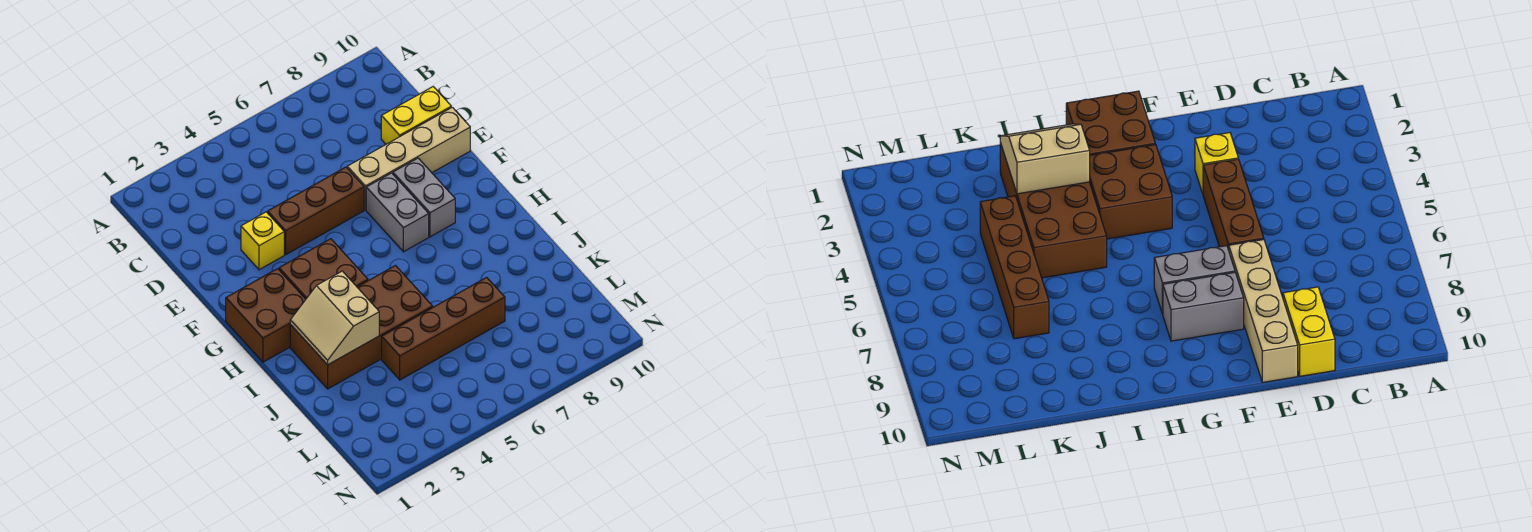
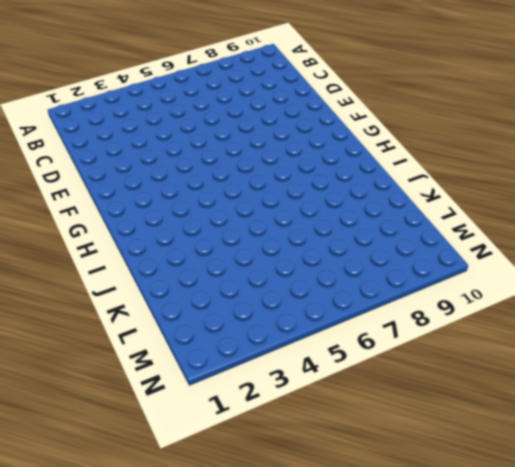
none -> yellow 1x2 brick [381,87,451,144]
none -> yellow 1x1 brick [241,212,284,270]

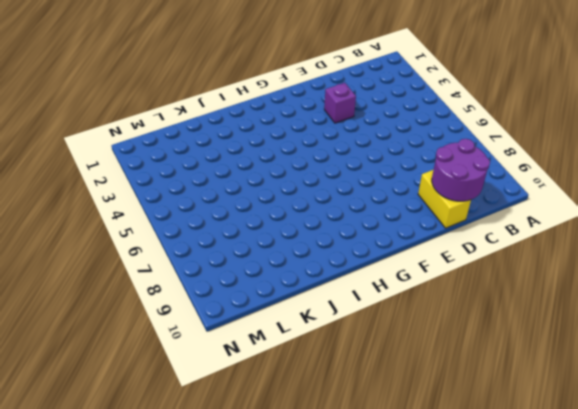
purple 2x2 round brick [432,139,490,201] -> none
purple 1x1 brick [324,83,356,123] -> yellow 1x1 brick [241,212,284,270]
none -> brown 1x3 brick [268,167,364,255]
none -> tan 1x4 brick [347,107,470,210]

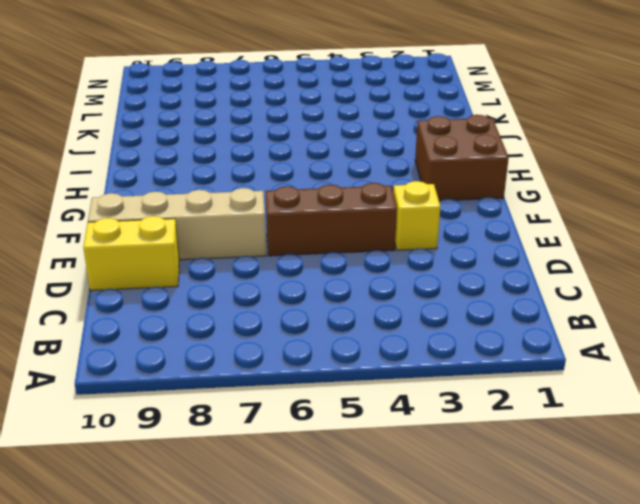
none -> grey 1x2 brick [366,173,429,252]
none -> grey 1x2 brick [393,158,455,237]

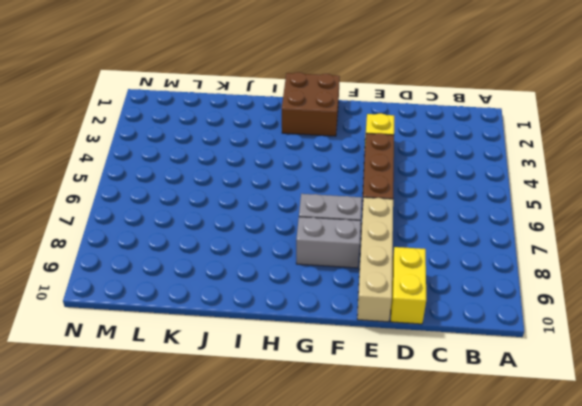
none -> brown 2x2 brick [279,239,368,299]
none -> brown 2x4 brick [290,266,433,389]

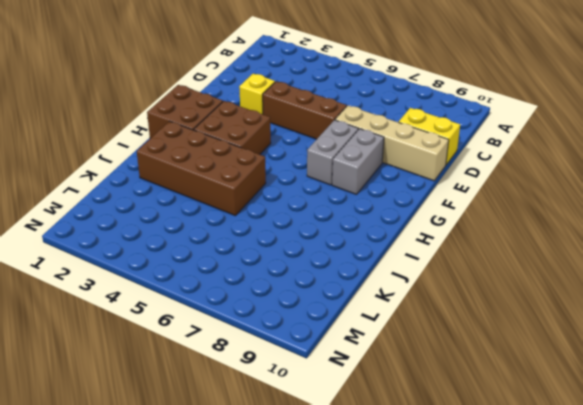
none -> brown 1x4 brick [382,277,505,380]
none -> tan 2x2 slope [290,271,379,365]

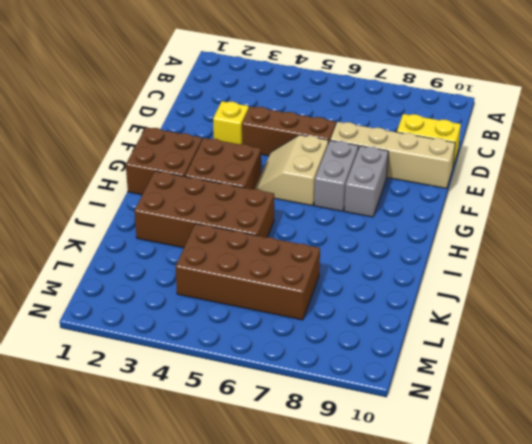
tan 2x2 slope [255,135,328,206] -> tan 2x2 slope moved to [290,271,379,365]
brown 2x4 brick [176,224,320,320] -> brown 1x4 brick [382,277,505,380]

